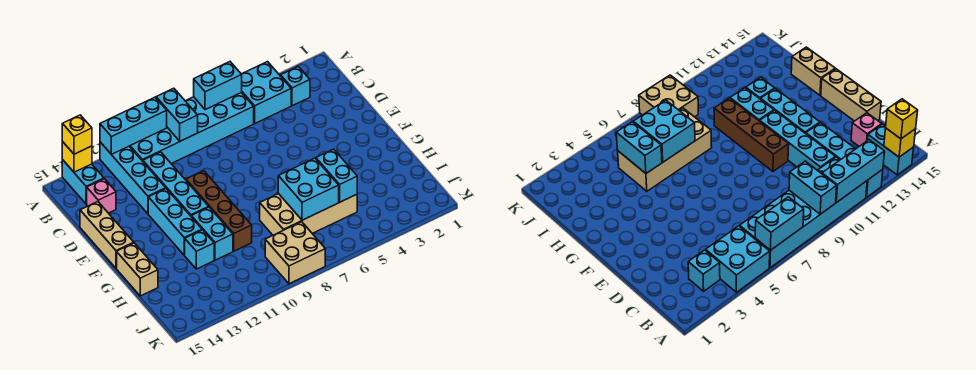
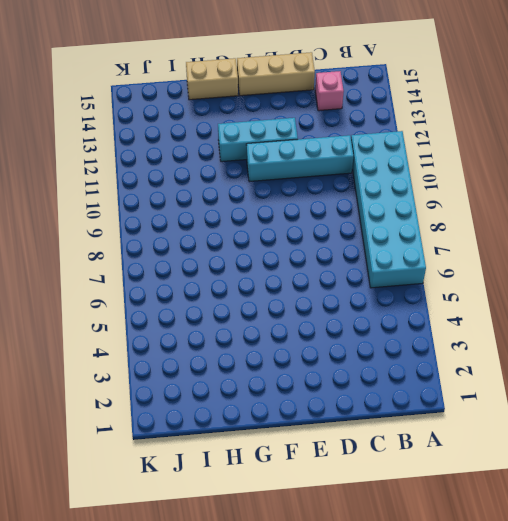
none -> cyan 2x2 brick [242,62,291,123]
none -> cyan 1x4 brick [100,142,166,214]
none -> cyan 1x2 brick [62,160,104,204]

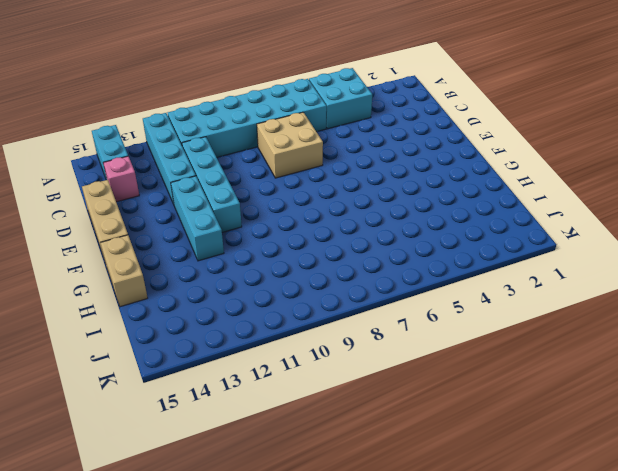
tan 2x2 brick [257,112,323,178] -> tan 2x2 brick moved to [265,222,325,284]
none -> cyan 1x1 brick [281,66,310,106]
none -> brown 1x4 brick [186,171,252,251]
none -> cyan 1x2 brick [191,207,233,260]

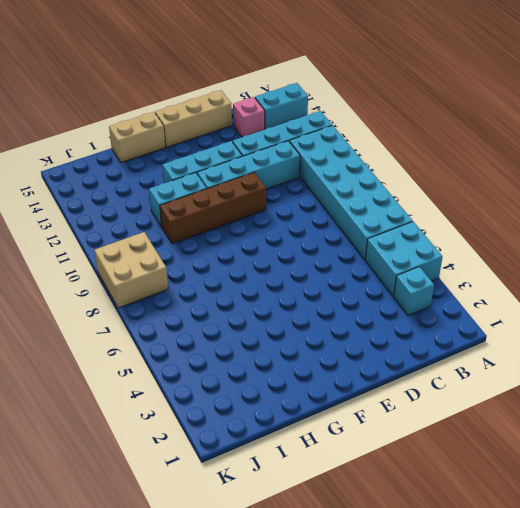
none -> tan 2x4 brick [260,194,357,235]
none -> cyan 1x1 brick [185,230,214,269]
none -> cyan 1x2 brick [194,62,242,110]

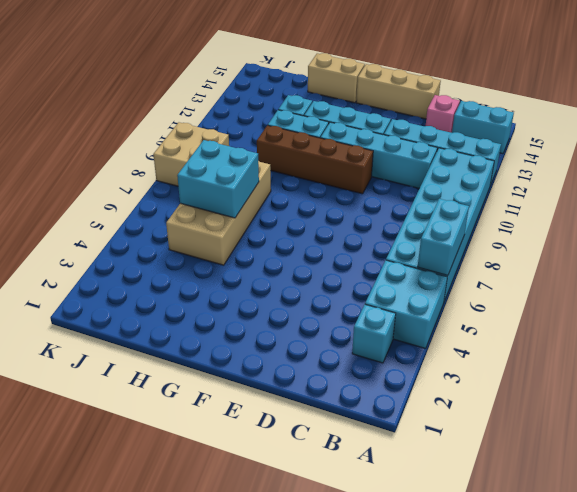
none -> cyan 1x2 brick [156,88,198,141]
none -> cyan 1x3 brick [100,97,167,155]
none -> yellow 1x1 brick [62,141,92,172]

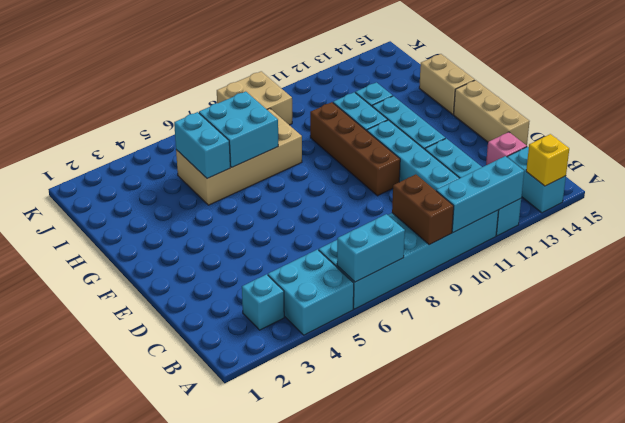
brown 1x2 brick [392,174,454,245] -> cyan 1x2 brick [156,88,198,141]
none -> yellow 1x1 brick [62,115,92,154]

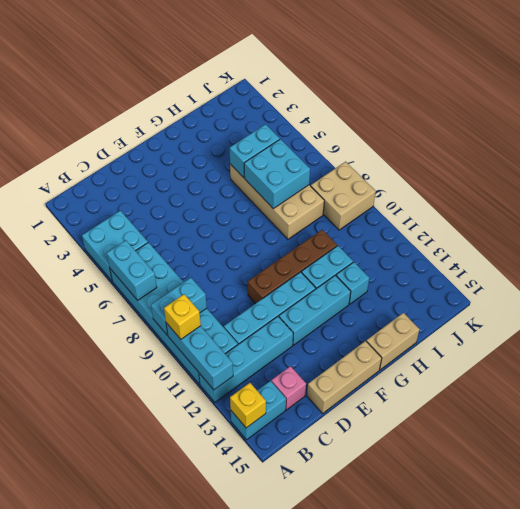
yellow 1x1 brick [164,294,201,339] -> yellow 1x1 brick moved to [62,115,92,154]
none -> cyan 1x1 brick [281,66,310,106]

